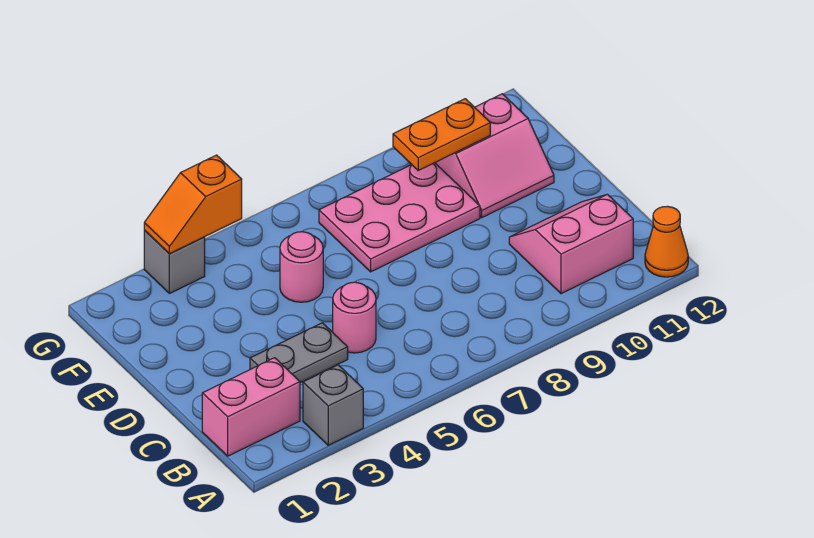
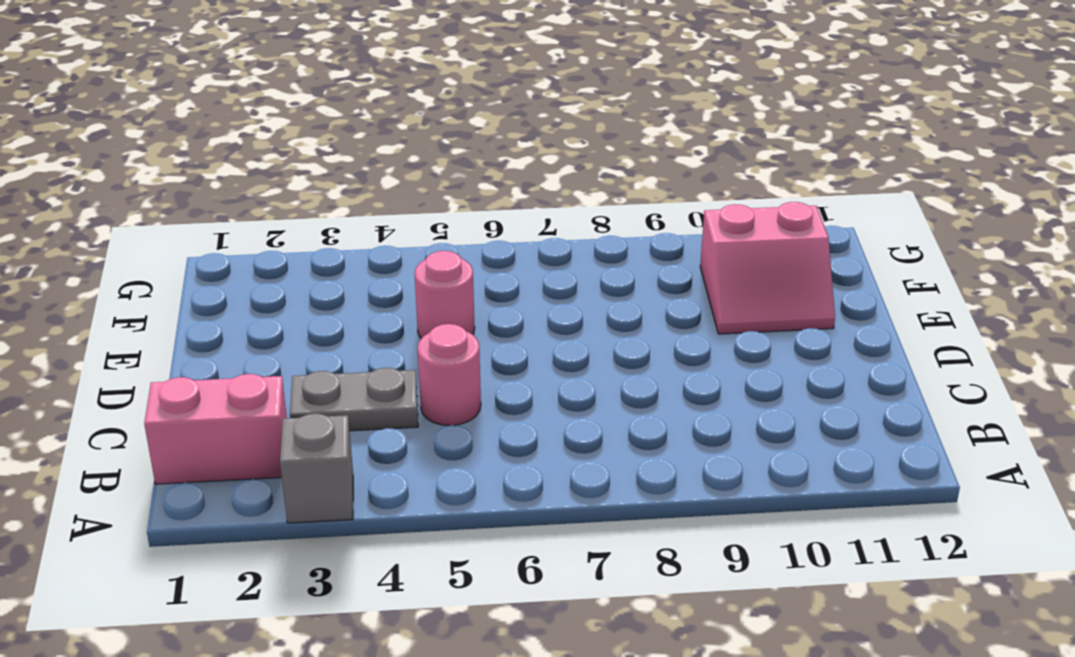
none -> orange 1x1 cone [645,206,688,277]
none -> pink 2x2 slope [509,194,633,294]
none -> pink 2x3 plate [319,163,480,272]

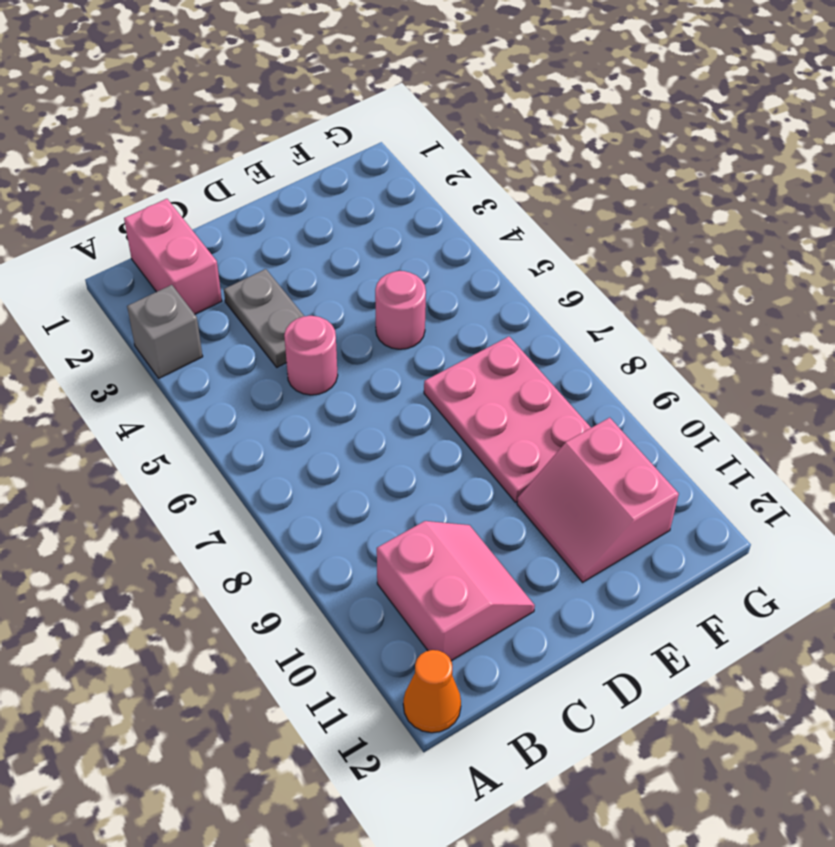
none -> grey 1x1 brick [144,230,205,294]
none -> orange 1x2 plate [393,99,490,170]
none -> orange 1x2 slope [144,155,242,254]

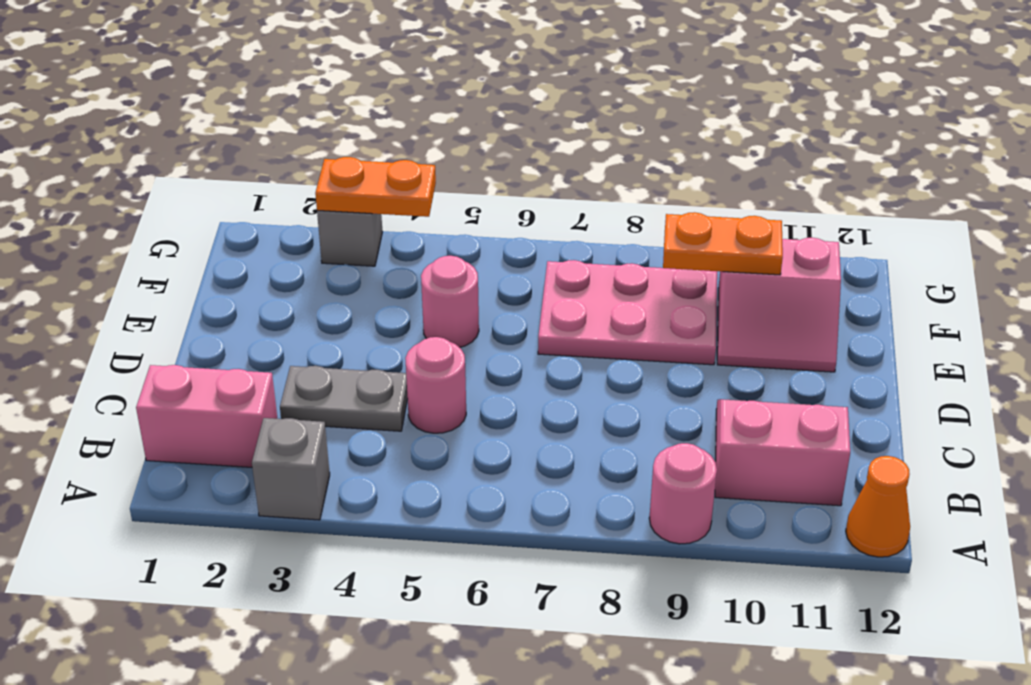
pink 1x1 round brick [649,443,717,544] -> none
orange 1x2 plate [315,157,436,217] -> orange 1x2 slope [144,155,242,254]

